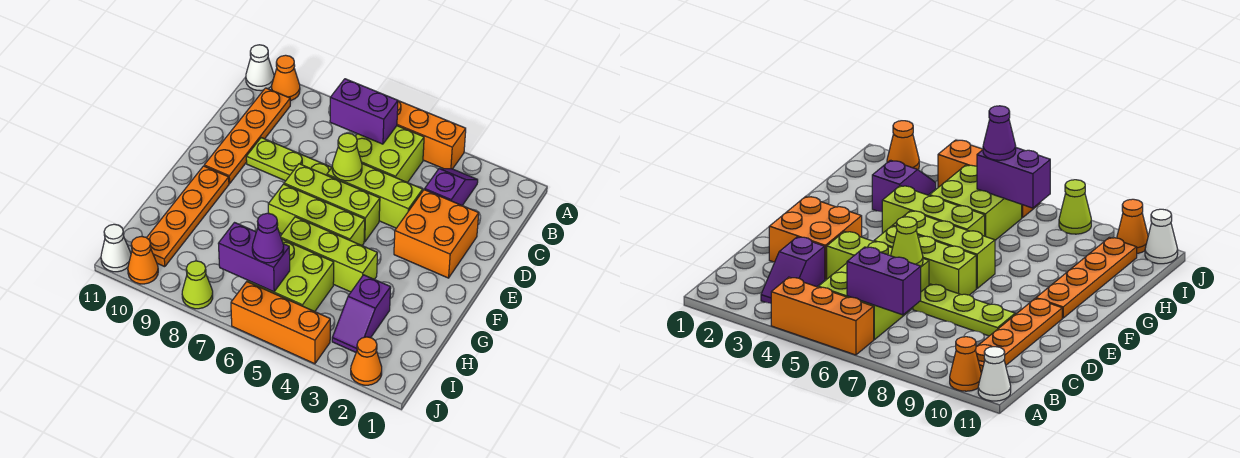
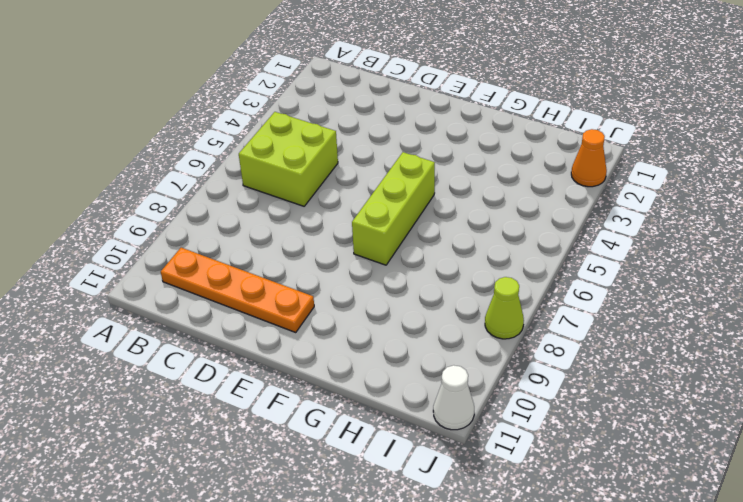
none -> orange 1x3 brick [397,101,466,169]
none -> orange 1x1 cone [272,55,300,101]
none -> white 1x1 cone [246,45,274,91]

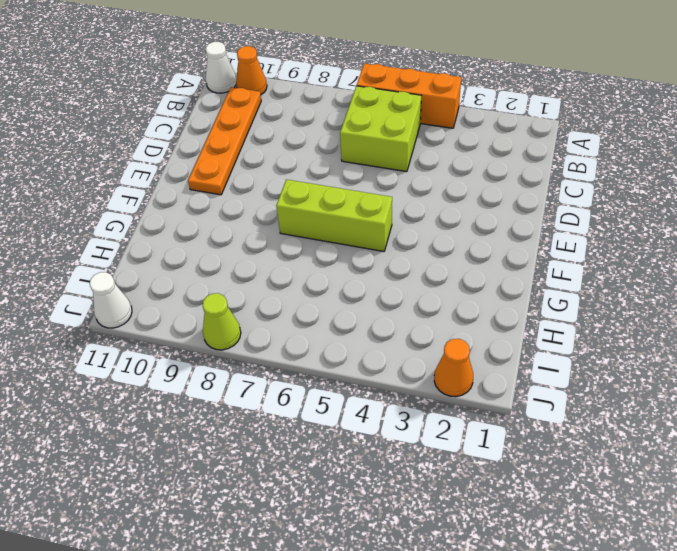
none -> purple 1x2 slope [425,169,478,205]
none -> orange 2x2 brick [394,190,479,278]
none -> lime 1x3 brick [327,164,423,228]

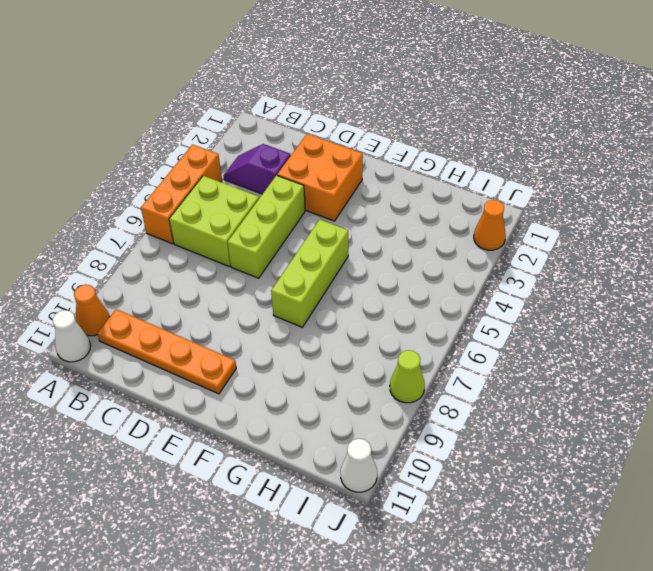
none -> lime 1x3 plate [246,138,332,181]
none -> lime 1x3 brick [284,164,380,242]
none -> orange 1x4 plate [147,166,229,267]

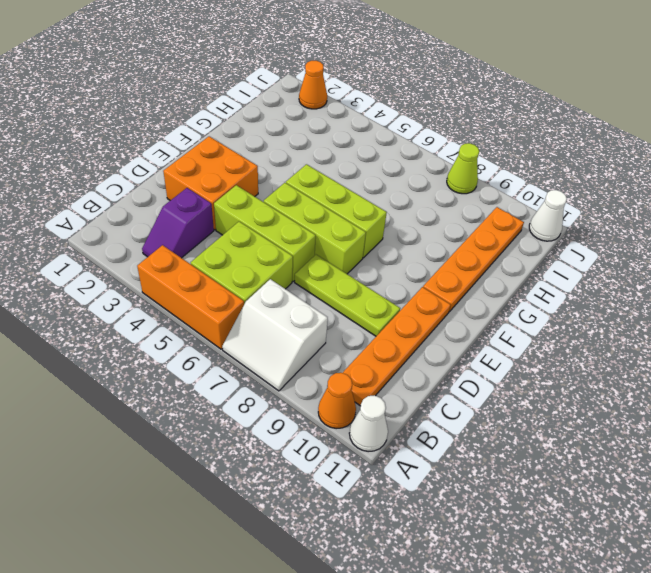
white 2x2 slope [222,279,328,391] -> none
none -> lime 1x3 brick [281,217,377,292]
none -> purple 1x2 slope [332,275,391,352]
none -> lime 2x2 brick [247,239,334,312]

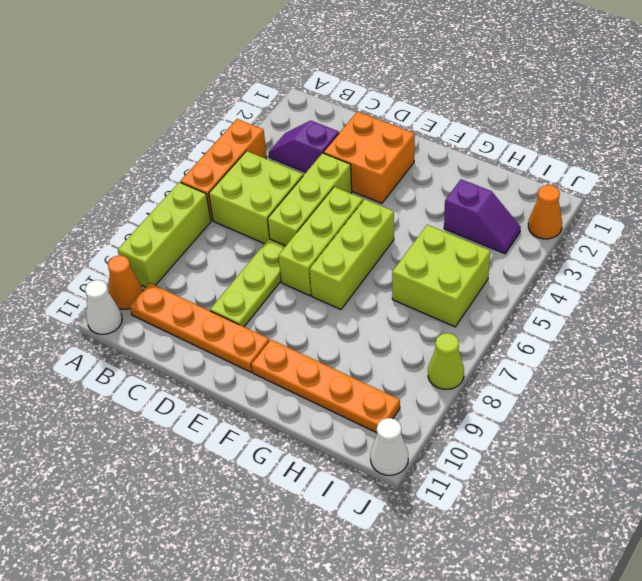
lime 1x3 brick [118,182,211,287] -> lime 1x3 brick moved to [281,217,377,292]
none -> orange 1x3 brick [231,282,330,364]
none -> orange 1x1 cone [128,236,158,284]
none -> purple 1x2 brick [330,79,398,144]

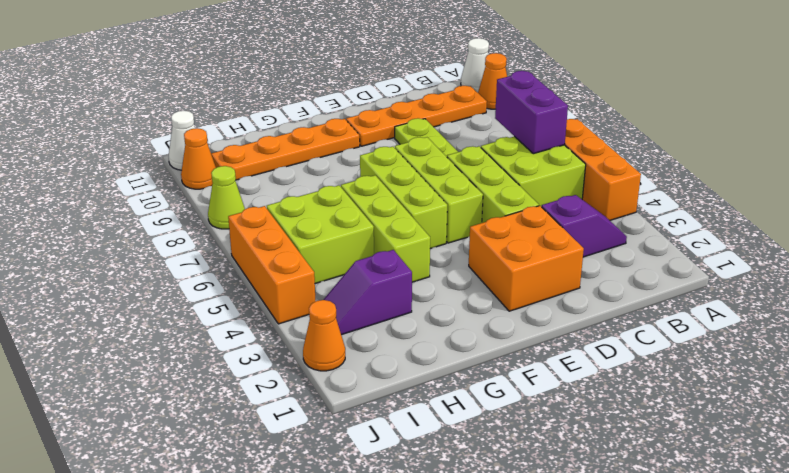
none -> lime 1x1 cone [332,133,362,181]
none -> purple 1x2 brick [218,223,290,292]
none -> purple 1x1 cone [252,213,284,263]

